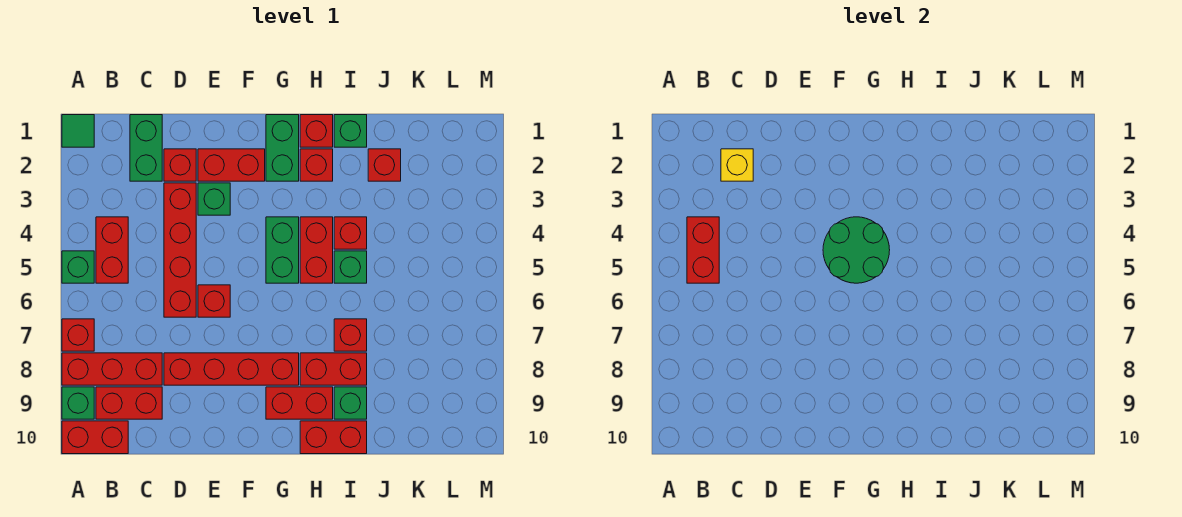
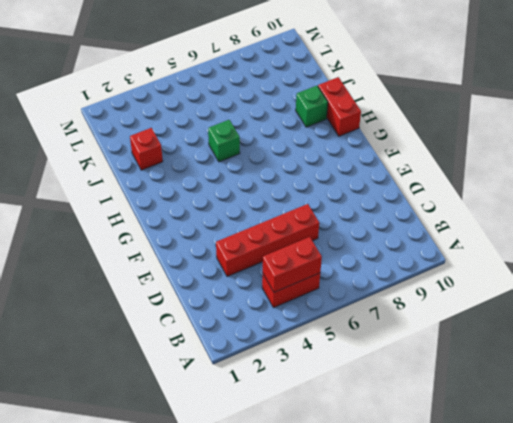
none -> green 1x1 tile [62,115,94,147]
none -> green 1x1 brick [62,251,94,283]
none -> red 1x1 brick [62,319,94,351]
none -> red 1x3 brick [62,353,162,385]

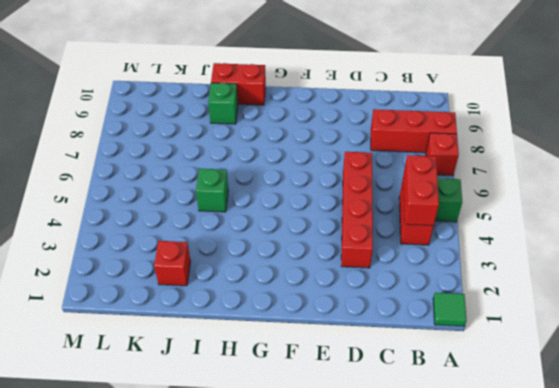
none -> green 1x1 brick [62,387,94,419]
none -> red 1x2 brick [62,421,128,454]
none -> red 1x2 brick [96,387,162,419]
none -> green 1x2 brick [130,115,162,181]

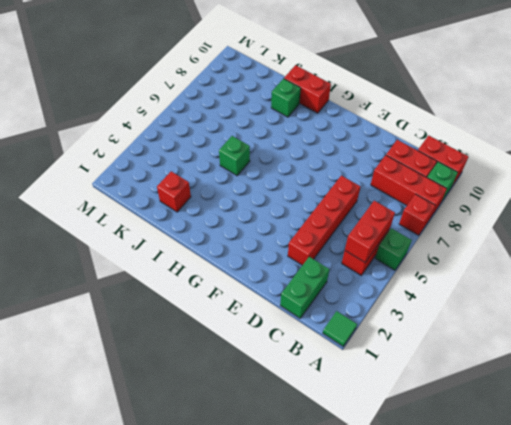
none -> red 1x1 brick [164,149,196,181]
none -> red 1x4 brick [164,353,299,385]
none -> red 1x2 brick [198,149,265,181]
none -> green 1x1 brick [198,183,230,215]

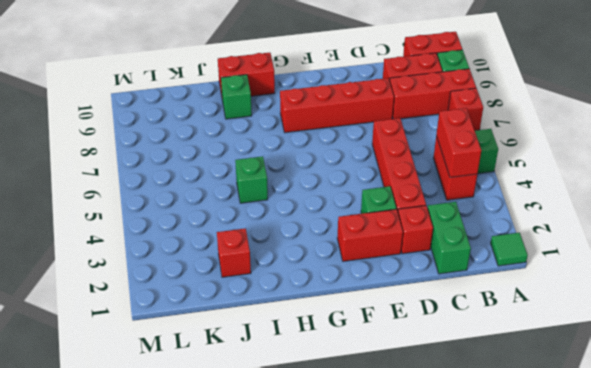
none -> red 1x1 brick [198,285,230,317]
none -> green 1x2 brick [266,115,299,181]
none -> green 1x2 brick [266,217,299,283]
none -> red 1x2 brick [266,387,333,419]

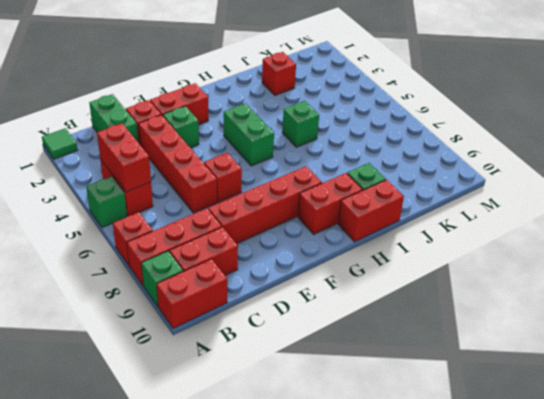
none -> green 1x2 brick [266,115,299,181]
none -> red 1x1 brick [300,115,333,147]
none -> red 1x1 brick [300,149,333,181]
none -> red 1x2 brick [300,217,333,283]

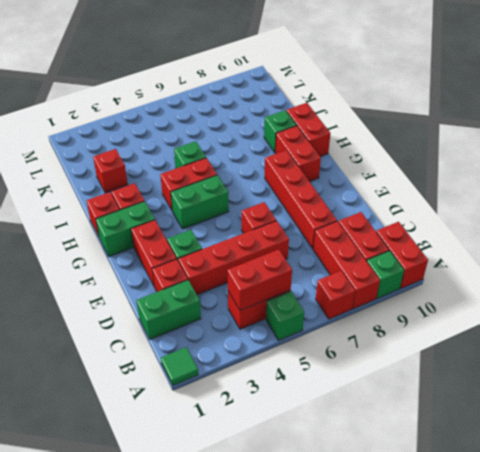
none -> red 1x2 brick [300,353,367,385]
none -> green 1x1 brick [334,115,367,147]
none -> red 1x1 brick [334,217,367,249]
none -> red 1x1 brick [334,319,367,351]

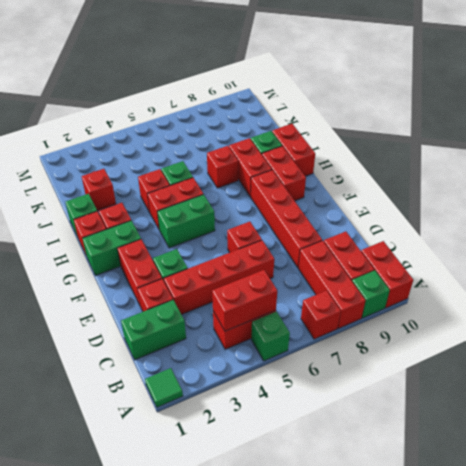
none -> yellow 1x1 brick [721,149,753,181]
none -> green 2x2 round brick [823,217,890,283]

